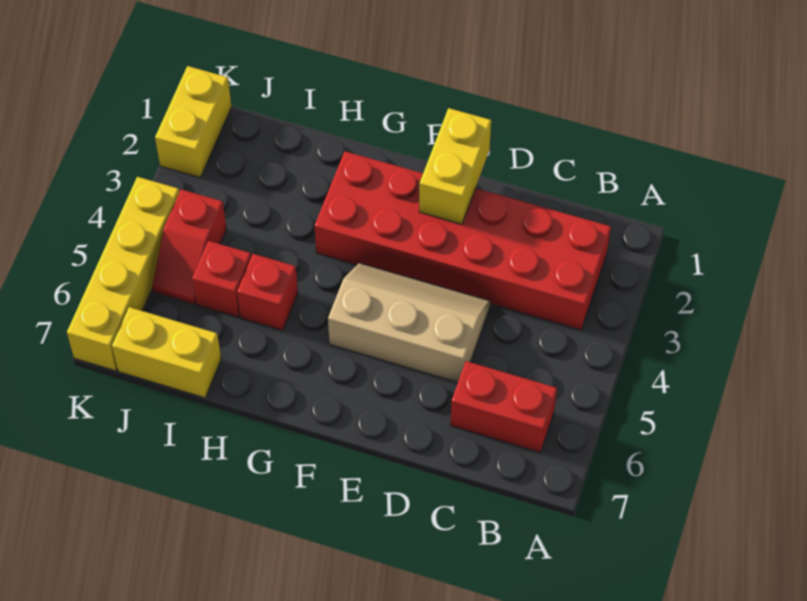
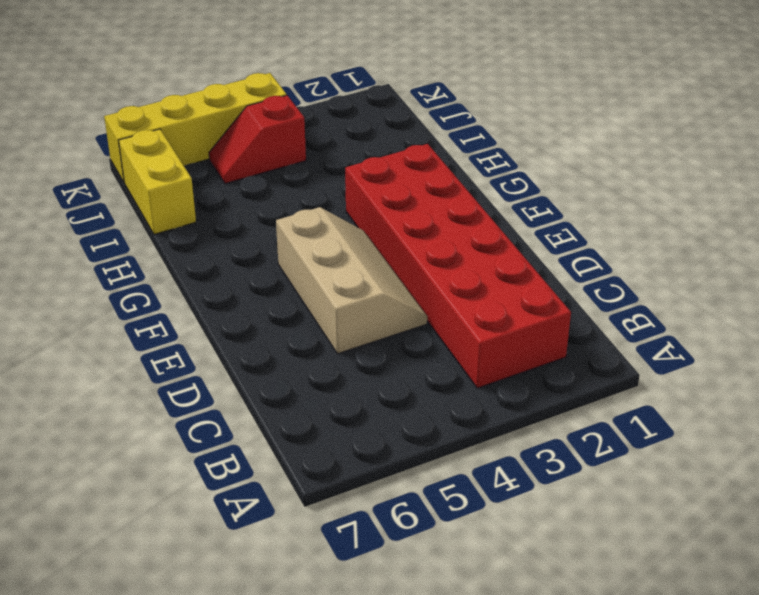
none -> red 1x2 brick [450,361,557,453]
none -> red 1x1 brick [237,254,298,331]

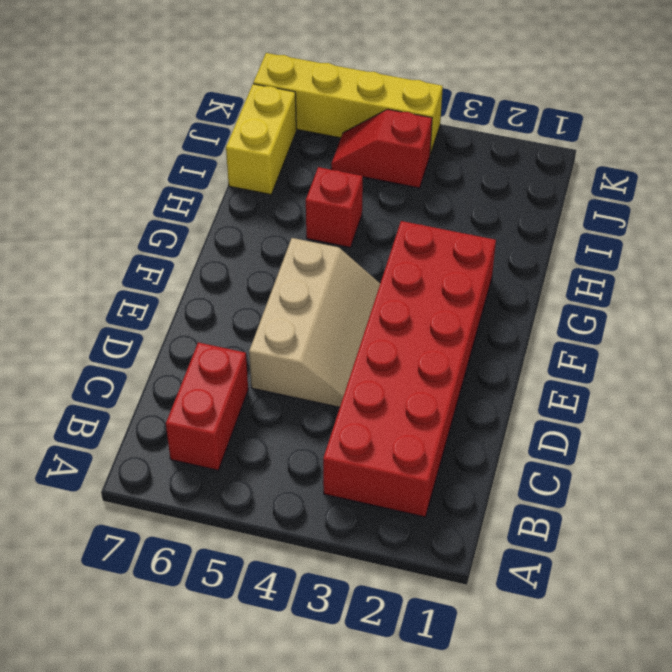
none -> red 1x1 brick [192,241,251,317]
none -> yellow 1x2 brick [155,66,231,178]

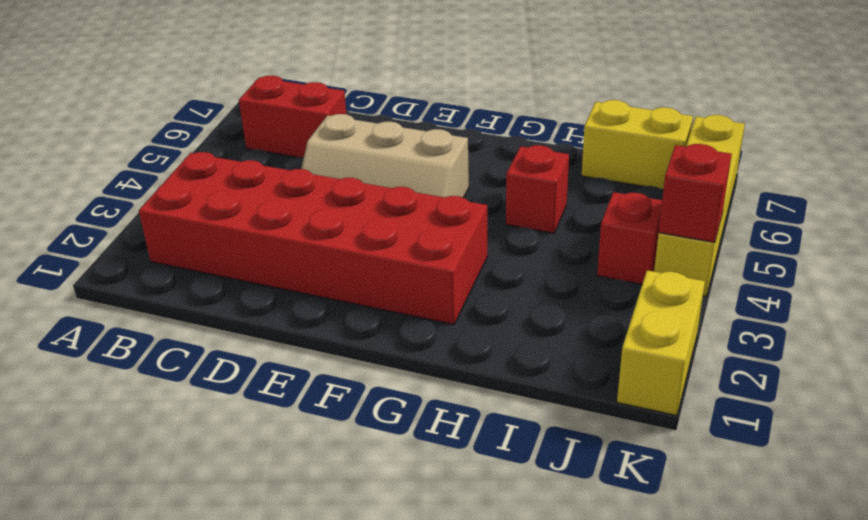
red 1x1 brick [659,144,732,242] -> red 1x1 brick moved to [192,241,251,317]
none -> yellow 1x2 brick [419,108,491,224]

